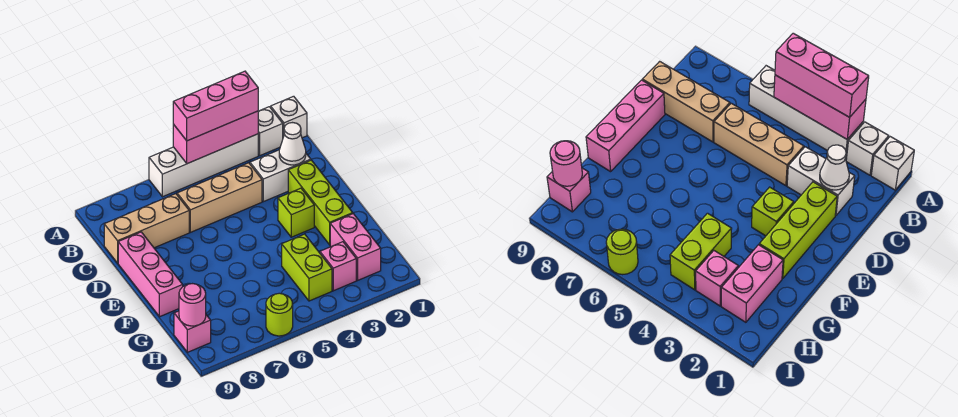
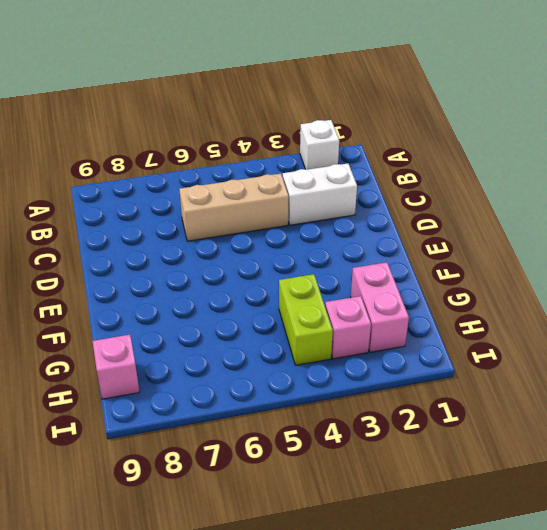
none -> white 1x1 brick [271,96,307,138]
none -> white 1x4 brick [149,134,258,197]
none -> tan 1x3 brick [104,194,189,263]

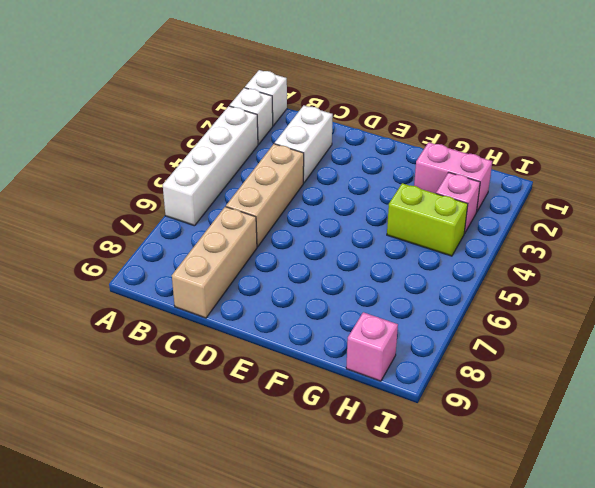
none -> lime 1x3 brick [288,160,353,245]
none -> pink 1x3 brick [118,232,183,317]
none -> lime 1x1 brick [278,188,314,237]

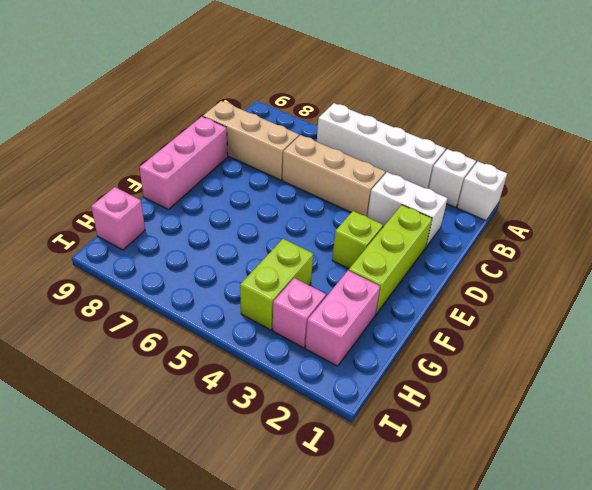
none -> lime 1x1 round brick [266,293,293,336]
none -> pink 1x3 brick [173,111,258,164]
none -> white 1x1 cone [279,123,306,165]

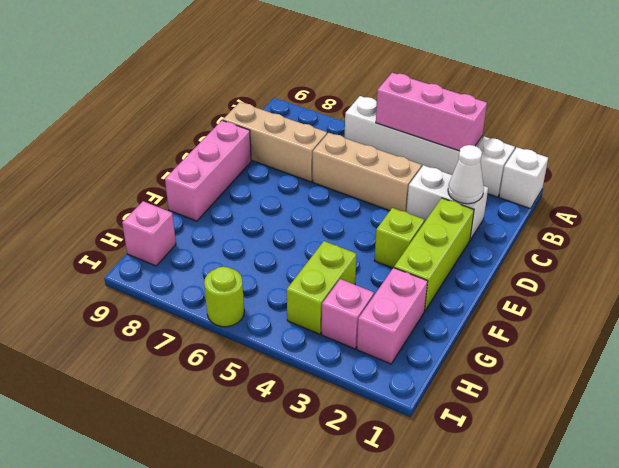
none -> pink 1x1 round brick [179,284,206,326]
none -> pink 1x3 brick [173,71,258,141]

